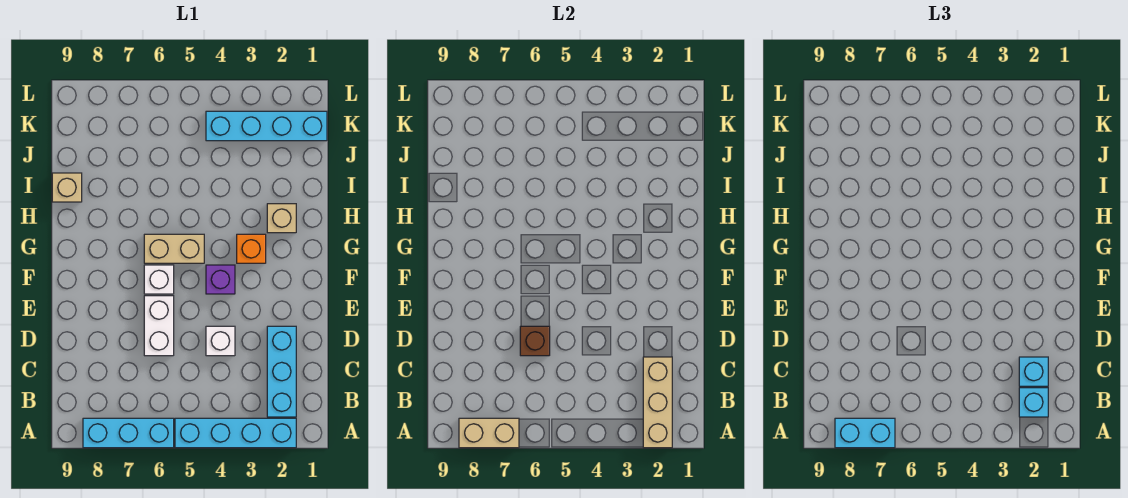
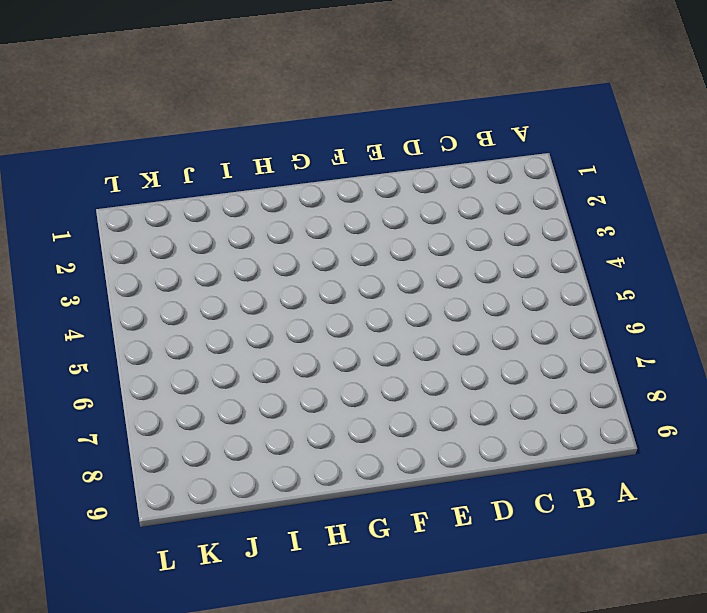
none -> cyan 1x4 brick [175,418,296,448]
none -> cyan 1x3 brick [83,418,174,448]
none -> cyan 1x3 brick [267,326,296,417]

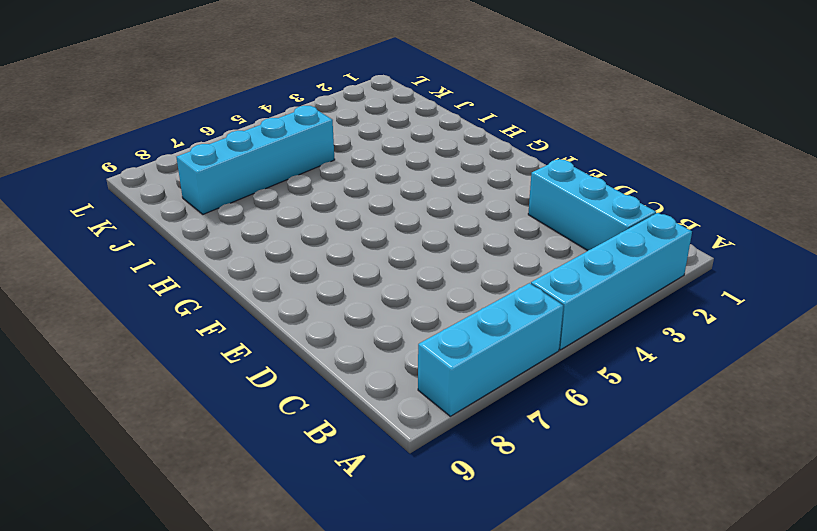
cyan 1x4 brick [177,106,335,214] -> cyan 1x4 brick moved to [206,111,327,141]
none -> white 1x1 brick [206,326,235,356]
none -> white 1x2 brick [144,296,174,356]
none -> purple 1x1 brick [206,265,235,294]

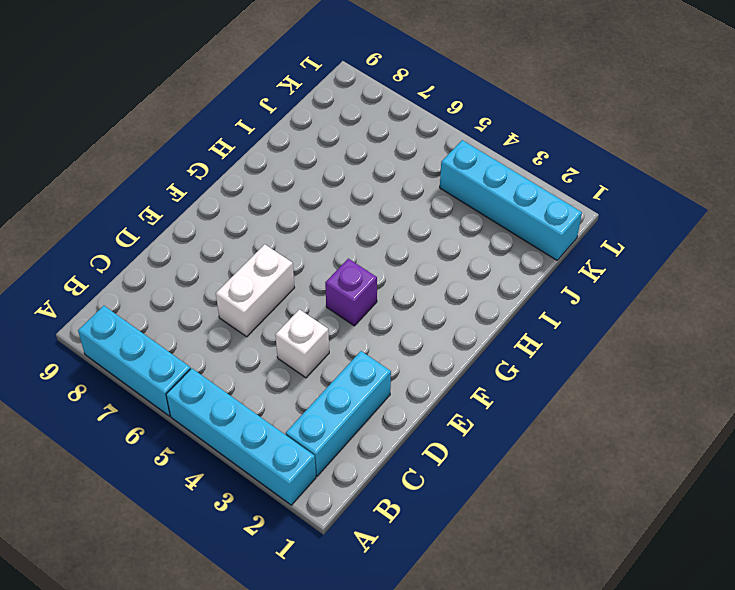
none -> white 1x1 brick [144,265,174,294]
none -> orange 1x1 brick [237,234,266,263]
none -> tan 1x2 brick [144,234,204,263]

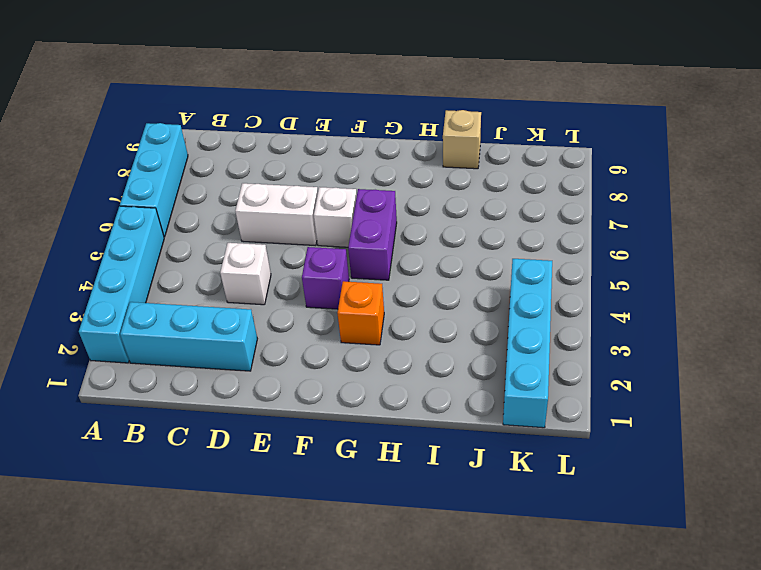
purple 1x2 brick [348,189,397,280] -> tan 1x2 brick [144,234,204,263]
none -> tan 1x1 brick [267,204,296,233]
none -> tan 1x3 brick [643,357,672,448]
none -> tan 1x2 brick [459,418,519,448]

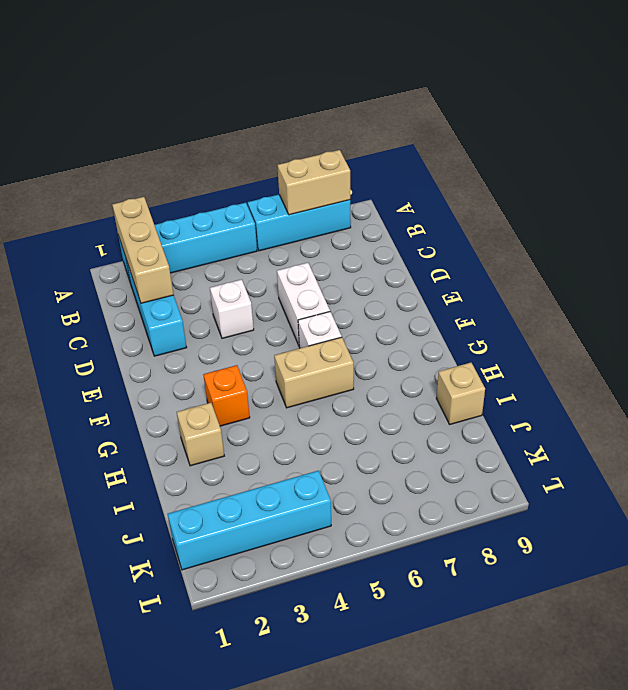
none -> purple 1x1 brick [206,265,235,294]
none -> brown 1x1 brick [520,326,550,356]
none -> cyan 1x2 brick [835,418,895,448]

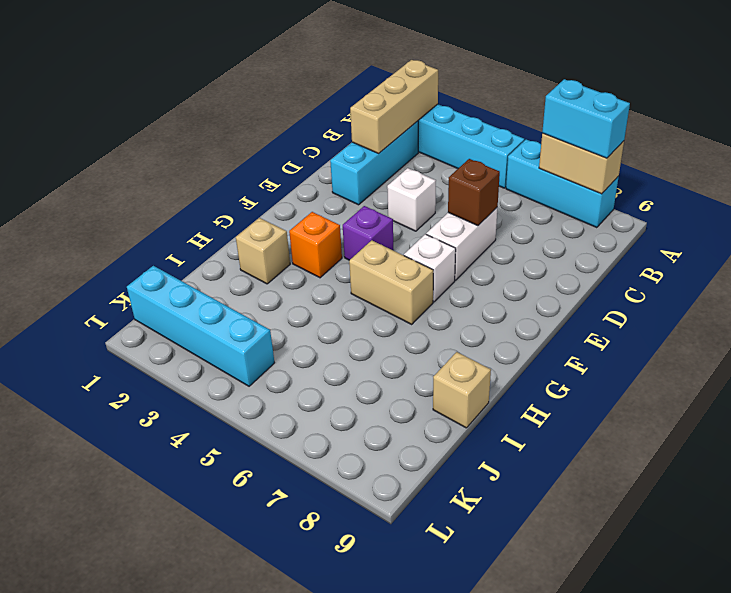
none -> cyan 1x1 brick [1019,388,1048,417]
none -> cyan 1x1 brick [1019,357,1048,386]

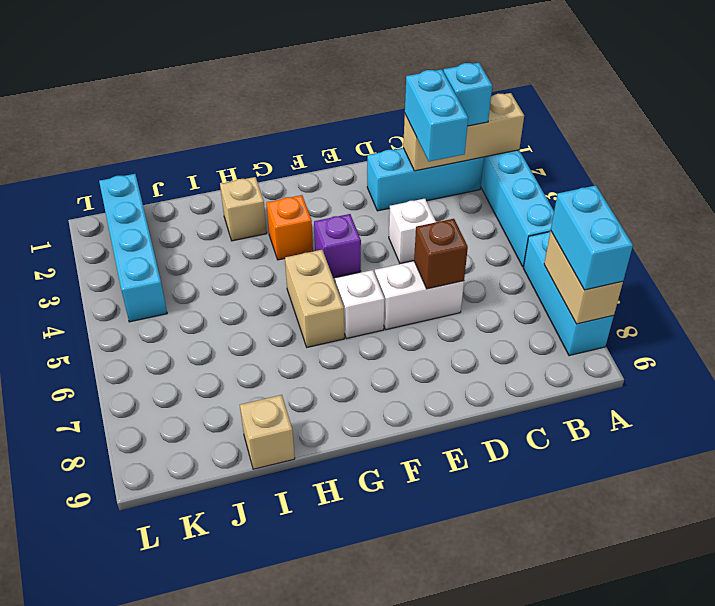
cyan 1x2 brick [405,69,468,161] -> cyan 1x1 brick [1019,357,1048,386]

